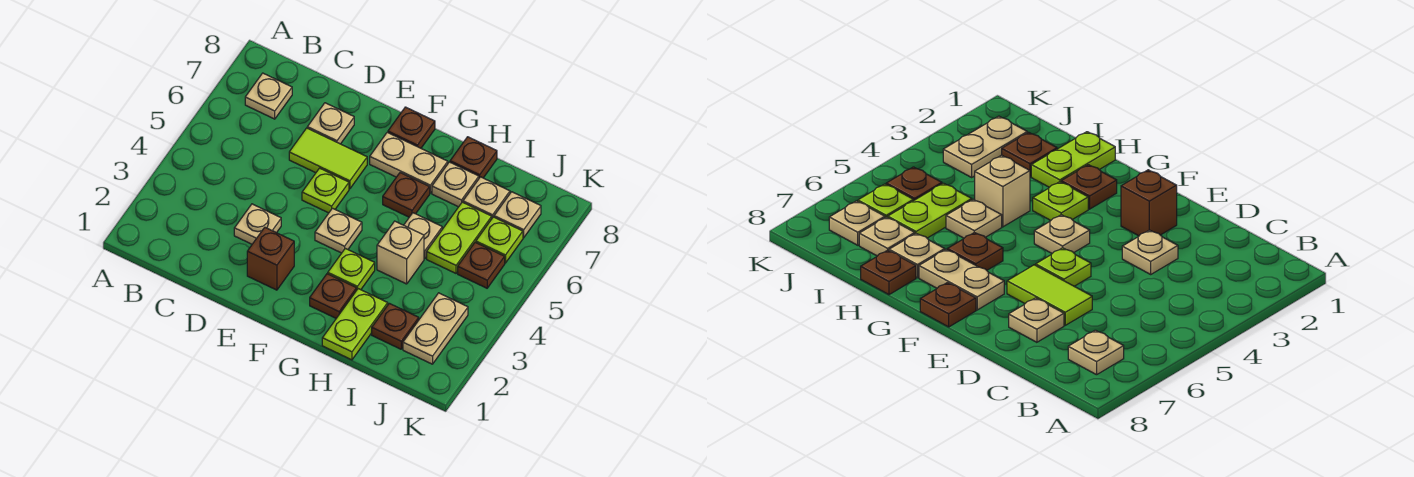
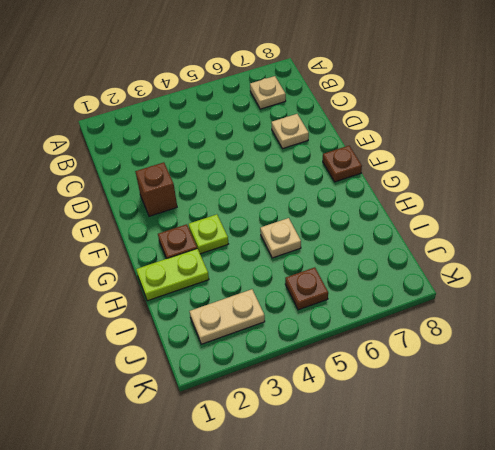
none -> tan 1x1 plate [234,204,281,244]
none -> lime 1x2 tile [289,128,367,189]
none -> lime 1x1 plate [302,168,349,213]

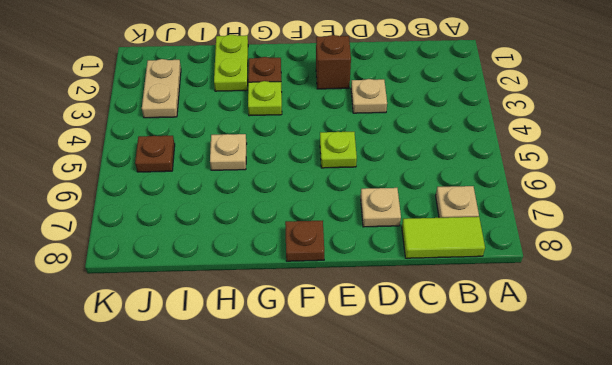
lime 1x2 tile [402,217,485,258] -> lime 1x2 tile moved to [289,128,367,189]
none -> tan 1x1 plate [315,208,362,253]
none -> tan 1x2 plate [370,132,448,193]
none -> brown 1x1 plate [383,173,430,217]

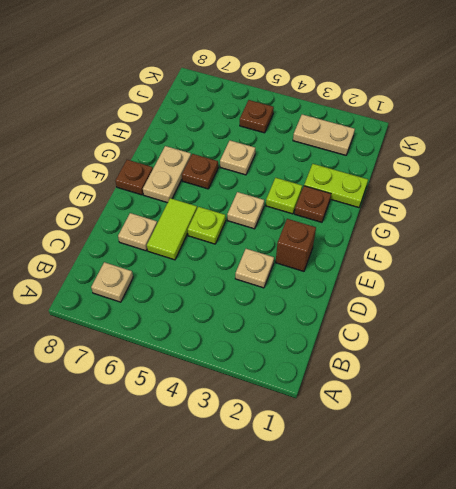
none -> tan 1x1 brick [377,221,424,284]
none -> tan 1x1 plate [432,162,479,207]
none -> brown 1x1 plate [450,137,497,178]

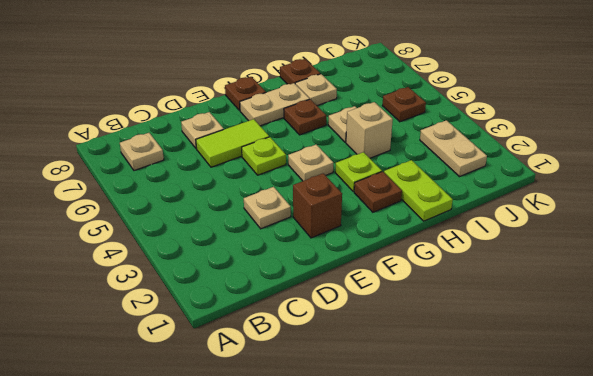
none -> brown 1x1 plate [372,303,419,349]
none -> lime 1x2 plate [427,202,492,273]
none -> tan 1x1 plate [463,177,510,218]

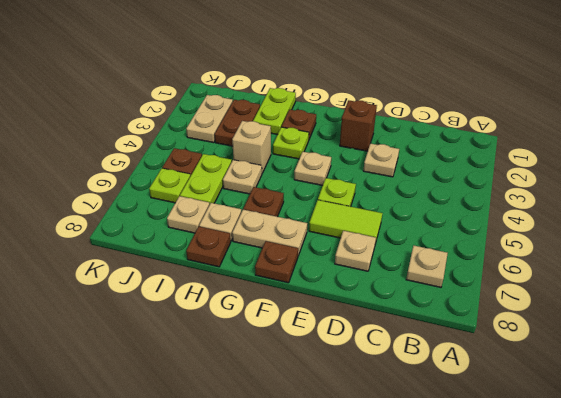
brown 1x2 plate [215,100,260,146] -> brown 1x1 plate [372,303,419,349]
none -> tan 1x1 plate [494,192,541,238]

